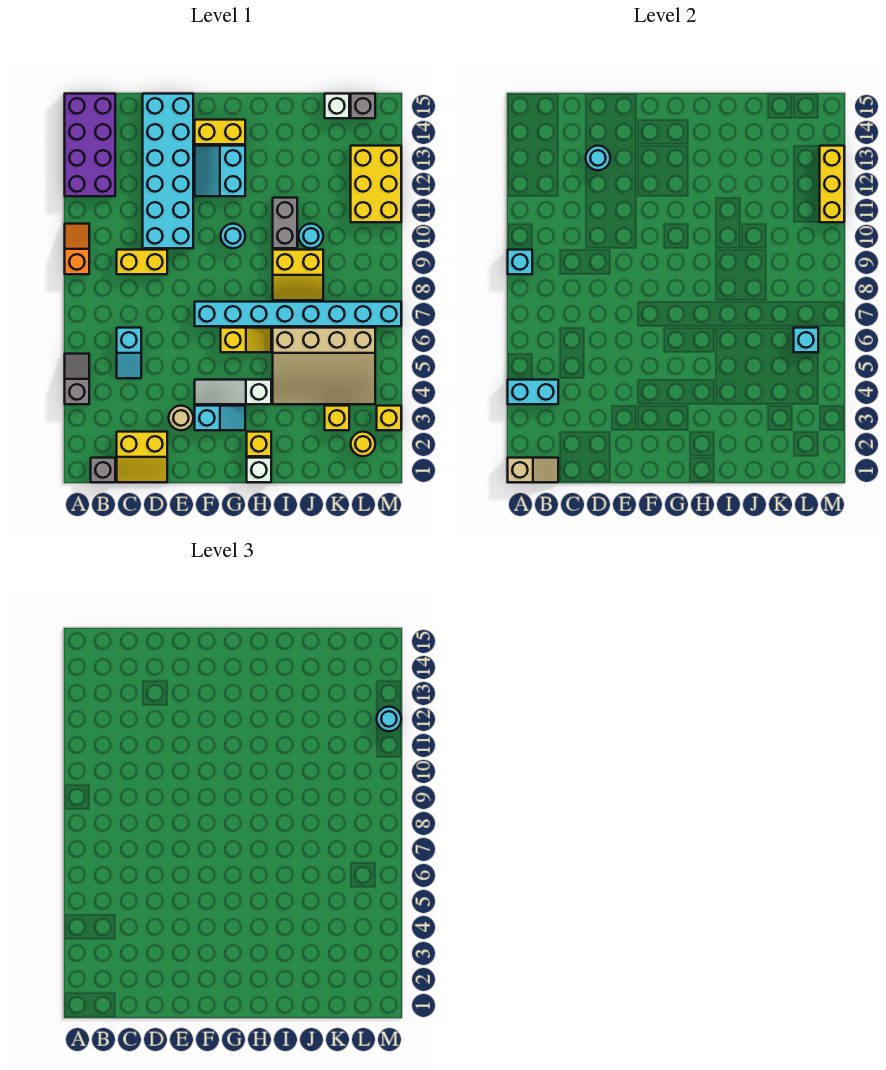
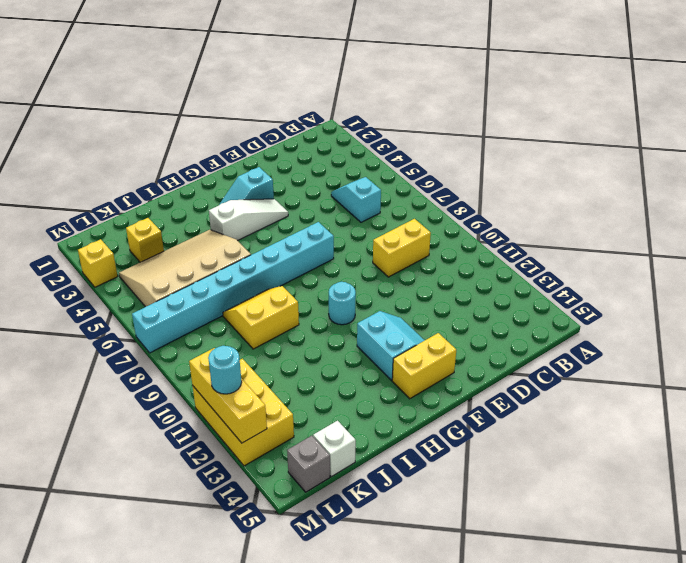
none -> grey 1x2 slope [65,354,89,404]
none -> orange 1x2 slope [65,224,89,274]
none -> purple 2x4 brick [65,94,115,196]
none -> grey 1x1 brick [91,458,115,482]

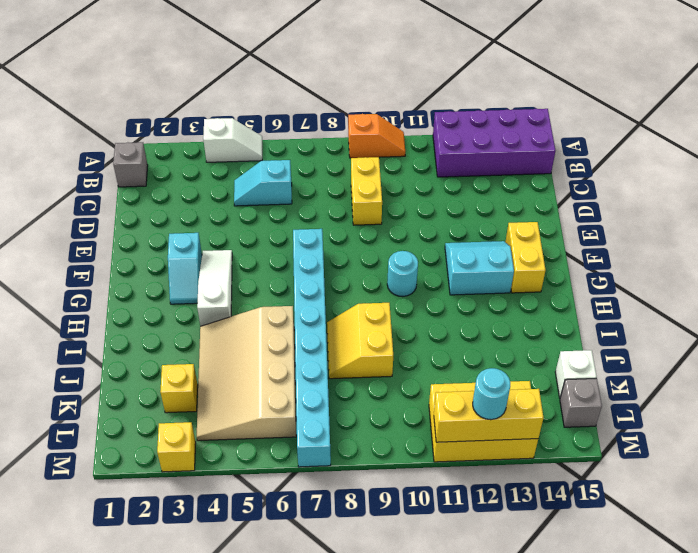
white 1x2 slope [203,118,262,162] -> grey 1x2 slope [65,354,89,404]
none -> yellow 2x2 slope [117,432,167,482]
none -> cyan 2x6 brick [143,94,193,248]
none -> tan 1x1 round brick [169,406,193,430]
none -> yellow 1x2 slope [221,328,271,352]

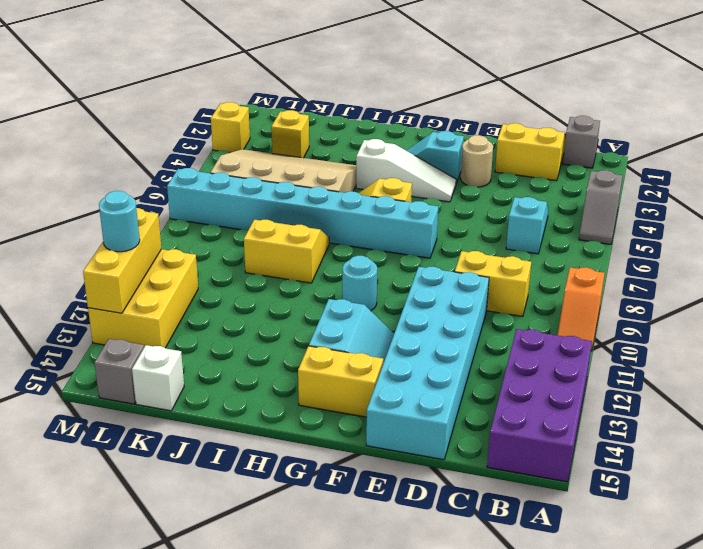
none -> white 1x1 brick [247,458,271,482]
none -> yellow 1x1 brick [247,432,271,456]
none -> grey 1x2 brick [273,198,297,248]
none -> cyan 1x1 round brick [299,224,323,248]

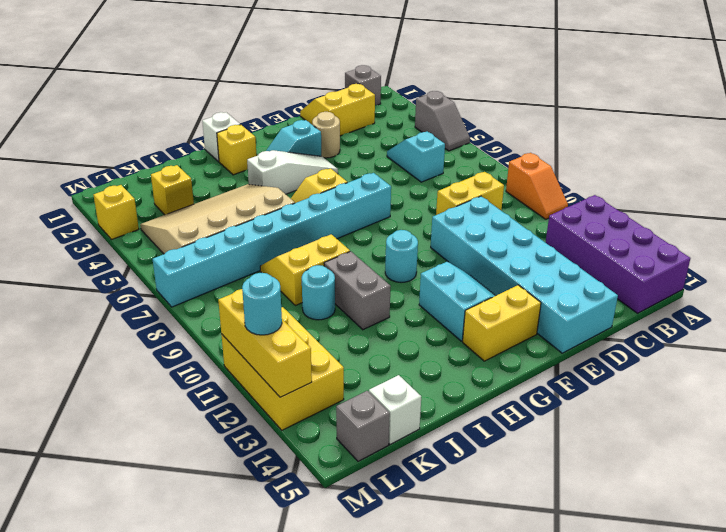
none -> yellow 1x1 round brick [351,432,375,456]
none -> tan 1x2 slope [508,458,558,482]
none -> cyan 1x2 brick [508,380,558,404]
none -> cyan 1x1 brick [508,250,532,274]

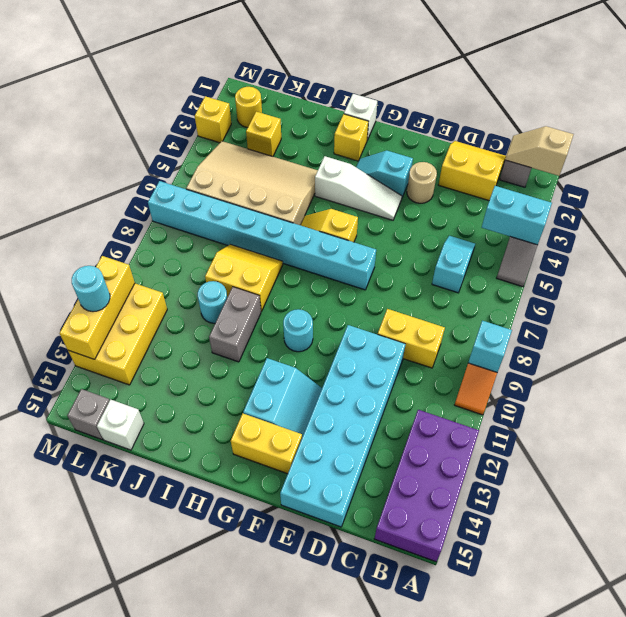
none -> cyan 1x1 round brick [586,146,610,170]
none -> cyan 1x1 brick [794,328,818,352]

